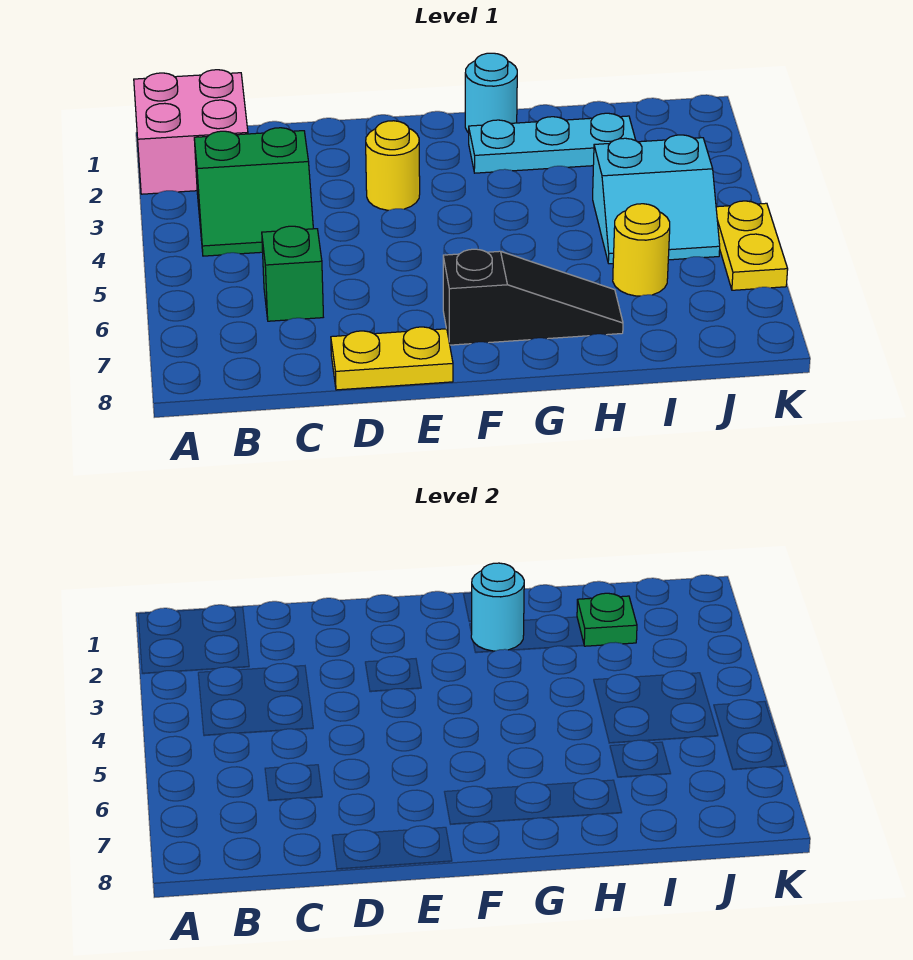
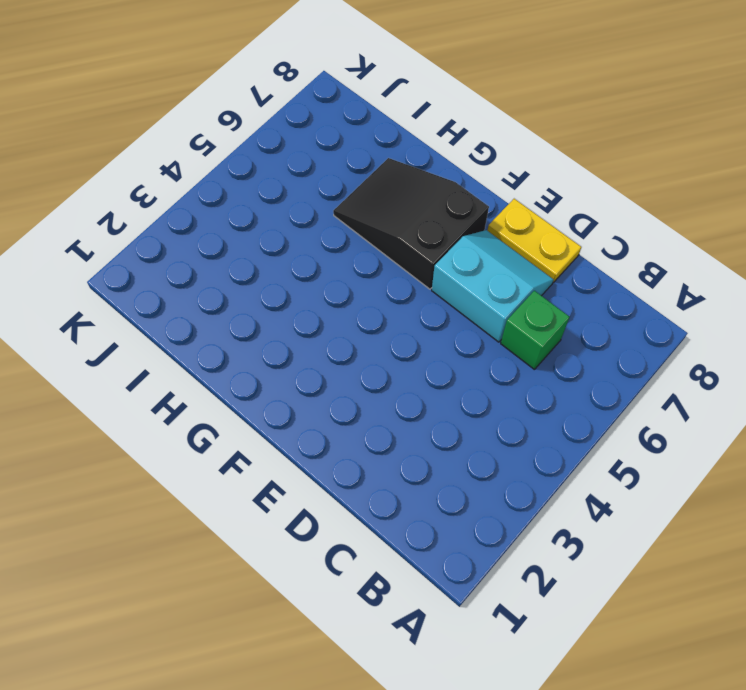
cyan 2x2 slope [432,230,553,342] -> cyan 2x2 slope moved to [593,135,720,264]
black 2x3 slope [333,158,489,289] -> black 1x3 slope [443,249,623,345]
none -> pink 2x2 brick [134,70,248,194]
none -> green 2x2 slope [194,128,313,256]
none -> yellow 1x1 round brick [366,121,420,210]

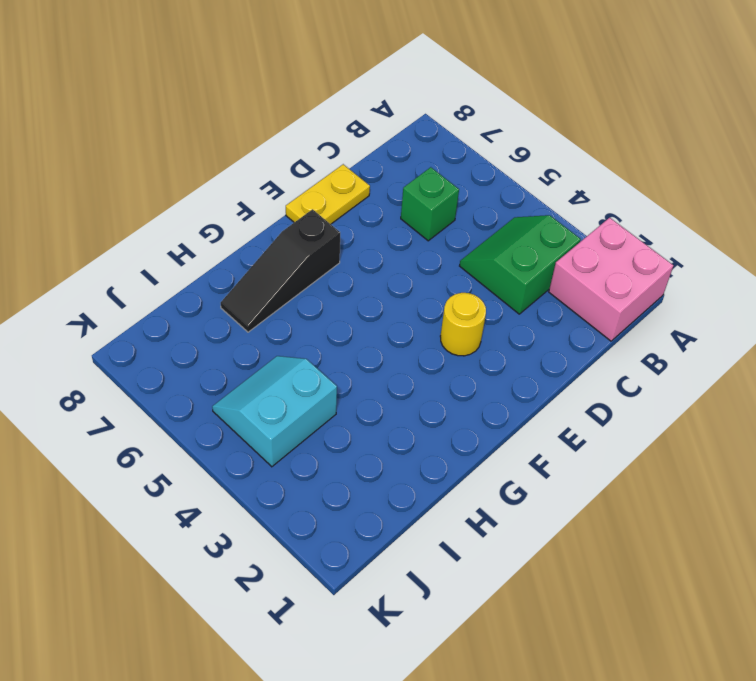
none -> cyan 1x1 round brick [465,53,517,133]
none -> cyan 1x3 plate [469,113,636,173]
none -> yellow 1x1 round brick [613,204,670,296]

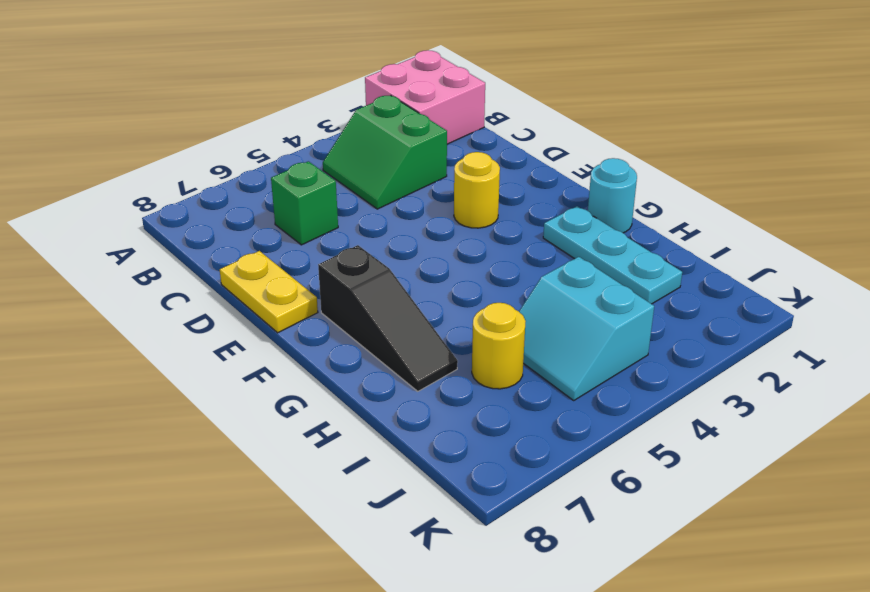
none -> yellow 1x2 plate [716,201,788,290]
none -> cyan 1x1 round brick [471,563,524,651]
none -> green 1x1 plate [577,593,637,646]

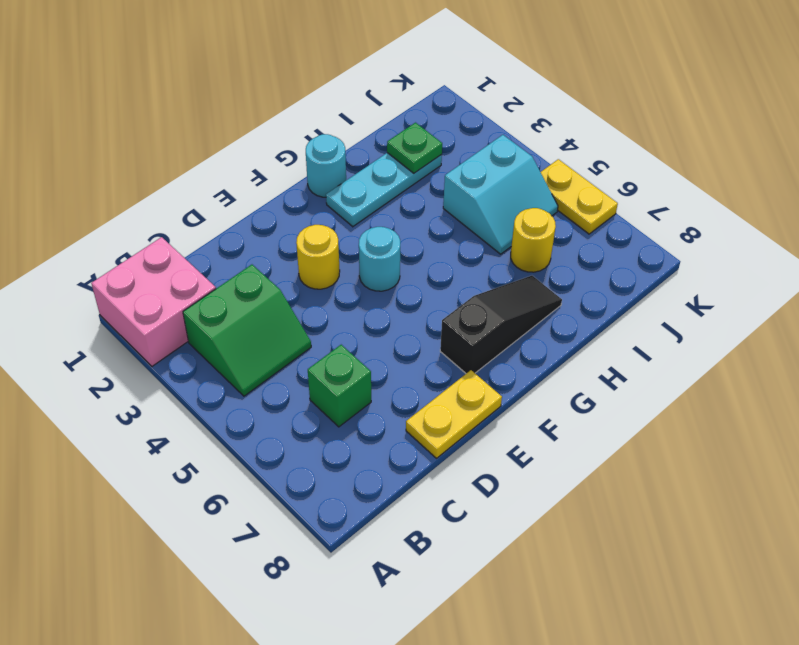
cyan 1x1 round brick [359,227,400,291] -> cyan 1x1 round brick moved to [471,563,524,651]

